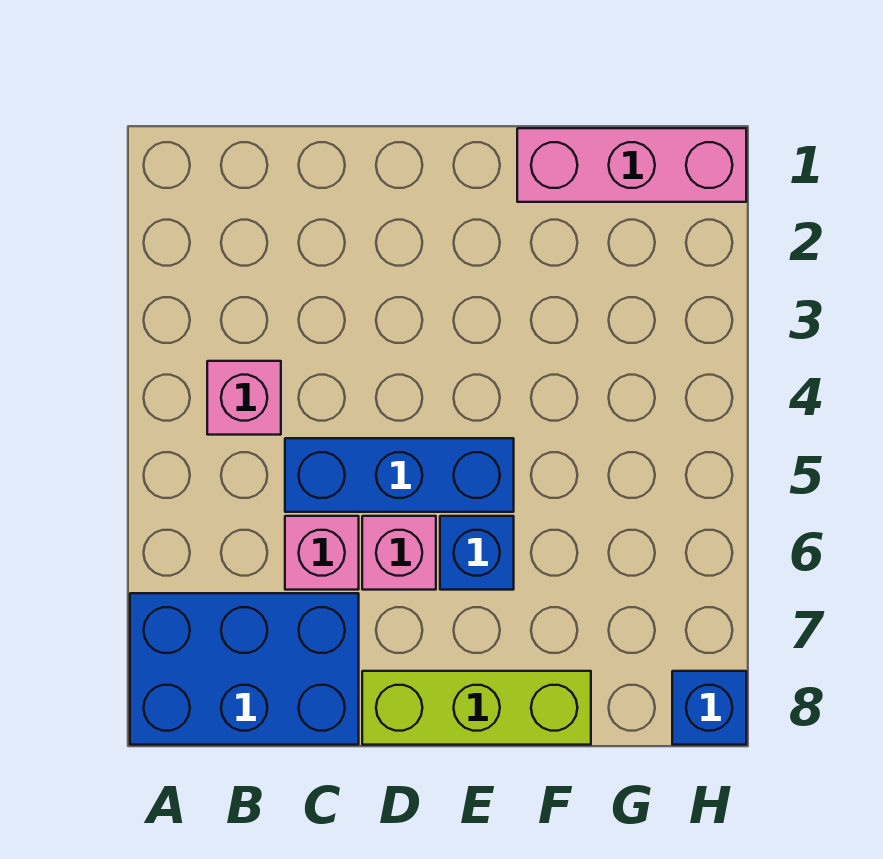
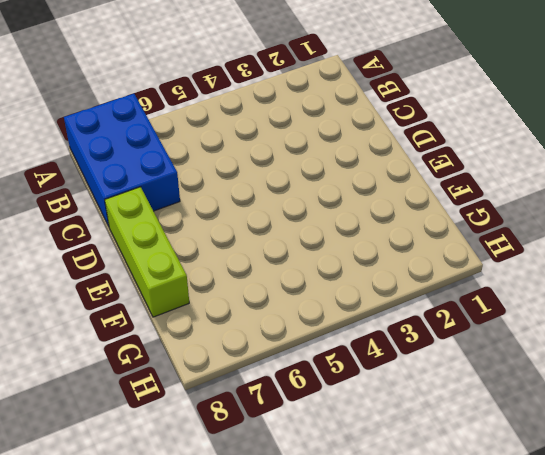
none -> pink 1x1 brick [207,361,281,435]
none -> blue 1x3 brick [285,438,514,512]

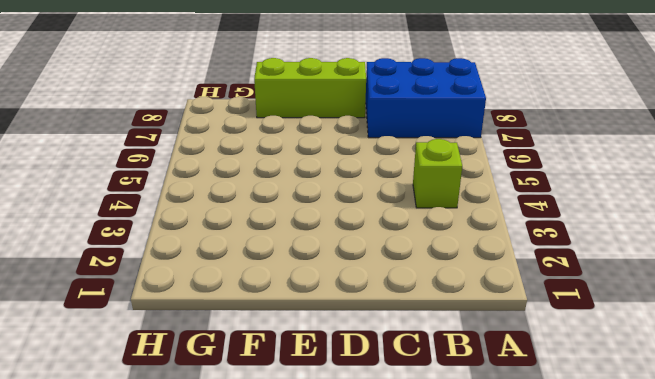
lime 1x1 brick [413,139,462,208] -> pink 1x1 brick [207,361,281,435]
none -> blue 1x3 brick [285,438,514,512]
none -> pink 1x1 brick [285,516,359,590]

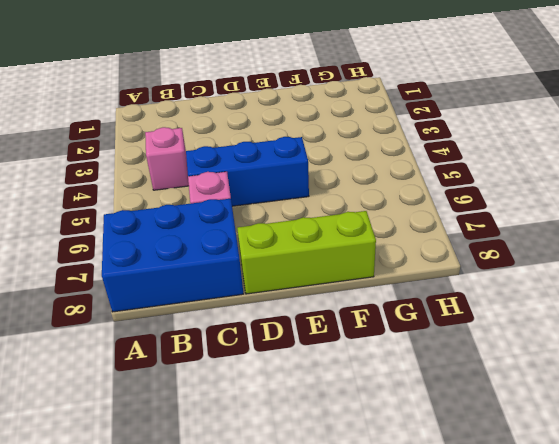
none -> pink 1x1 brick [362,516,436,590]
none -> blue 1x1 brick [440,516,514,590]

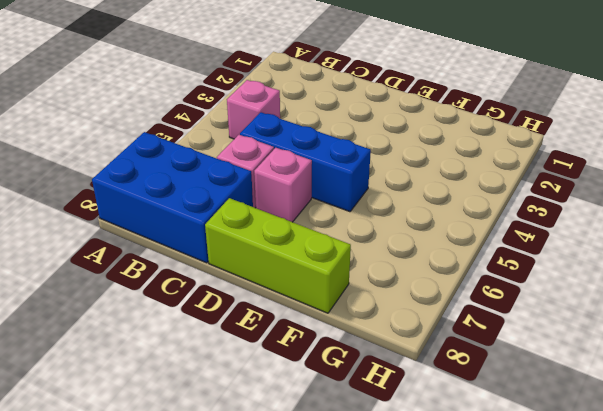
none -> blue 1x1 brick [440,516,514,590]
none -> pink 1x3 brick [517,128,746,202]

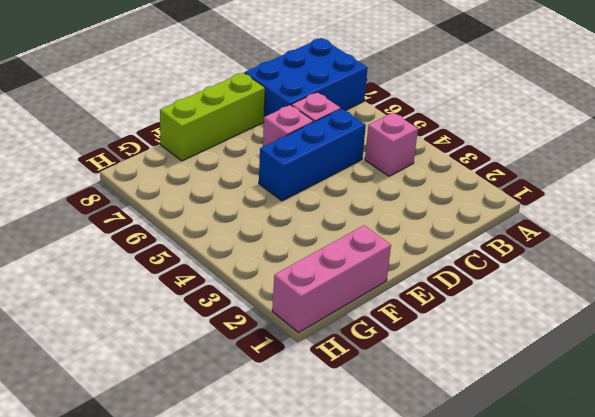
none -> blue 1x1 brick [440,516,514,590]
none -> blue 1x1 brick [672,671,746,745]

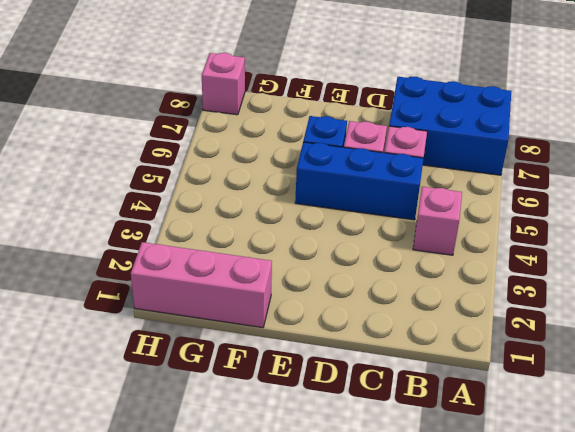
pink 1x1 brick [202,53,245,115] -> blue 1x1 brick [672,671,746,745]
none -> lime 1x3 brick [362,671,591,745]

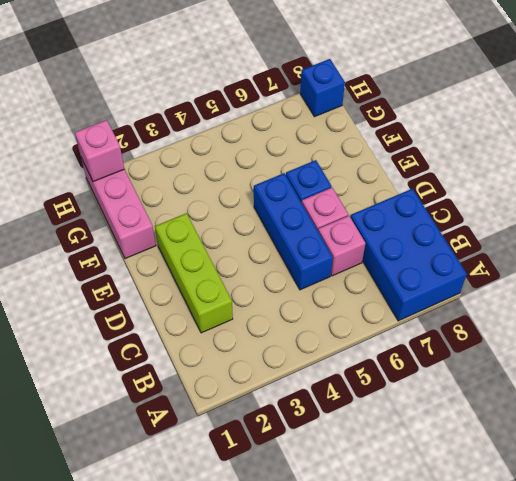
lime 1x3 brick [155,213,233,333] -> lime 1x3 brick moved to [362,671,591,745]
pink 1x1 brick [75,120,124,182] -> pink 1x1 brick moved to [207,361,281,435]

